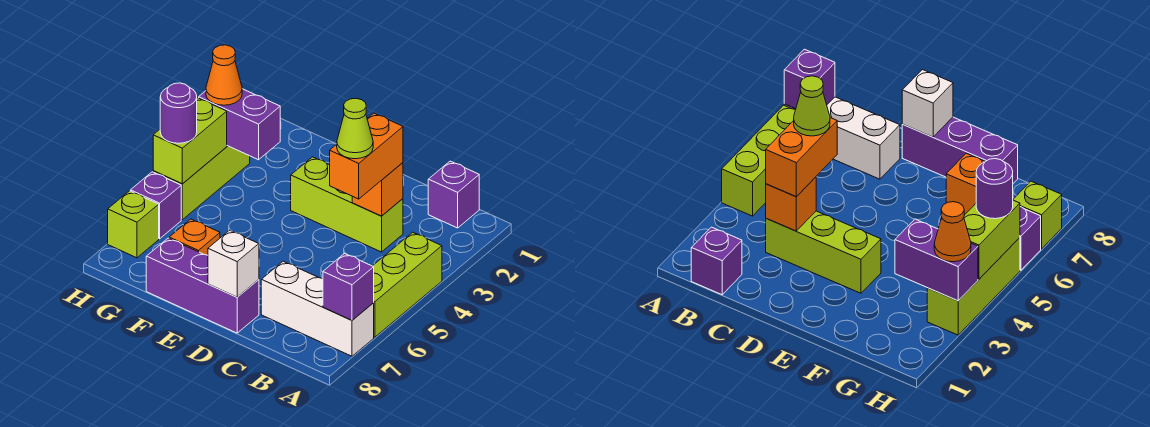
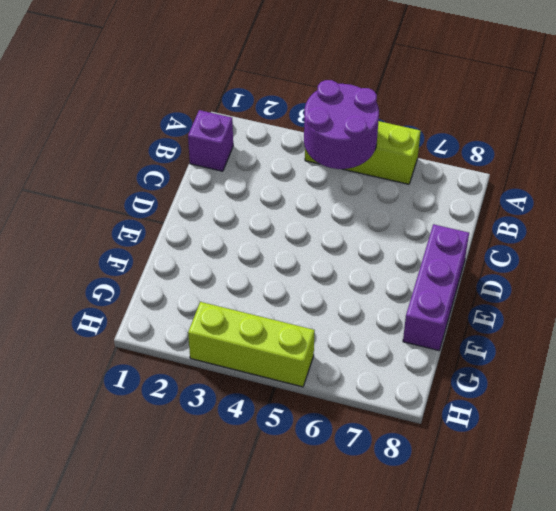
purple 2x2 round brick [304,80,379,169] -> none
none -> white 1x3 brick [261,261,374,356]
none -> lime 1x3 brick [291,157,403,252]
none -> orange 1x1 brick [169,219,220,255]

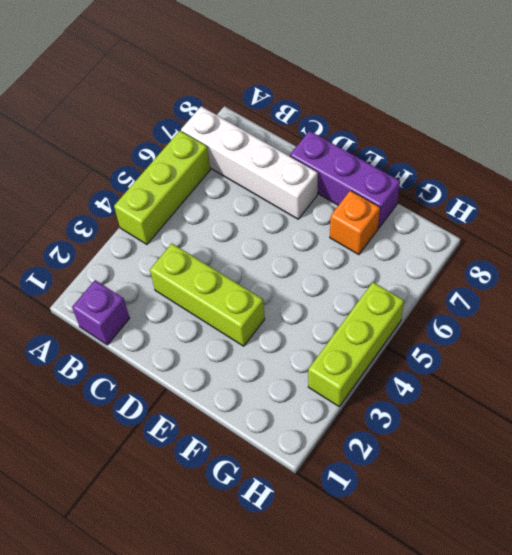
white 1x4 brick [181,106,318,219] -> white 1x3 brick [261,261,374,356]
none -> purple 1x1 brick [130,172,181,239]
none -> lime 1x1 brick [108,191,159,258]
none -> purple 1x1 brick [323,254,374,320]

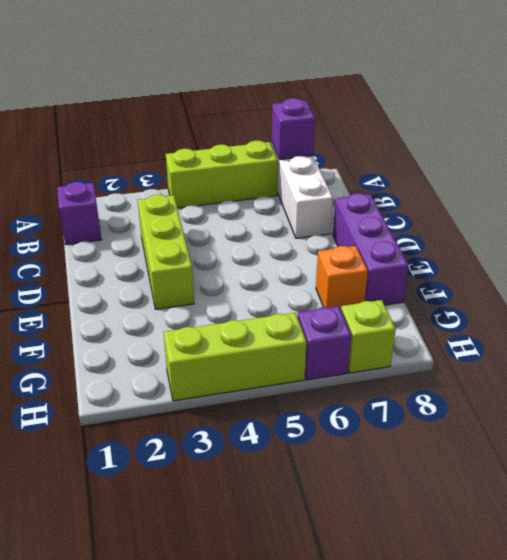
none -> orange 1x1 brick [352,163,403,216]
none -> white 1x1 brick [208,230,259,297]
none -> purple 1x2 brick [199,89,280,160]

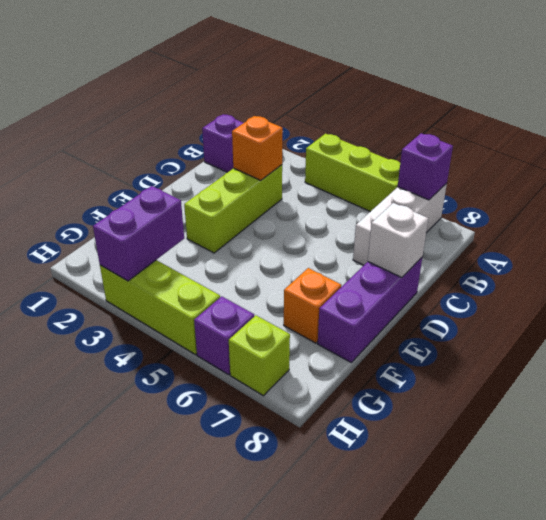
none -> lime 1x2 brick [153,98,227,184]
none -> orange 1x2 brick [330,113,403,199]
none -> orange 1x1 cone [206,45,242,105]

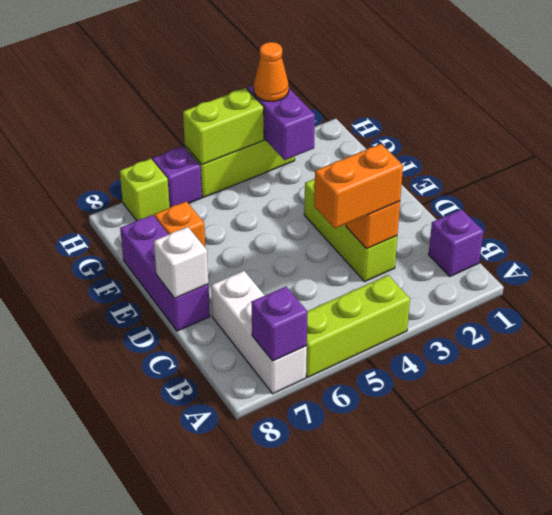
none -> purple 1x1 round brick [160,83,197,143]
none -> lime 1x1 cone [337,98,373,159]

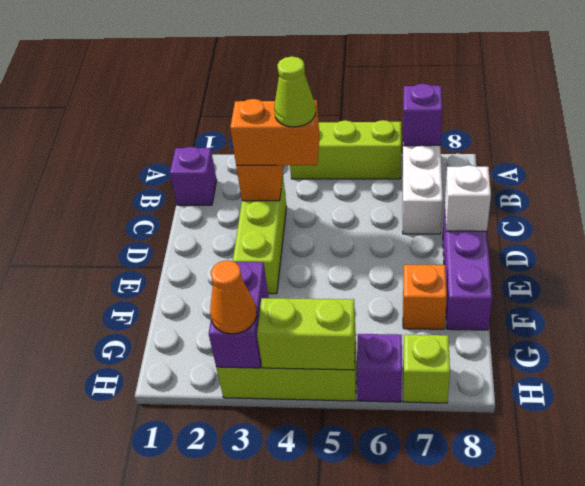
none -> purple 1x1 round brick [160,83,197,143]

